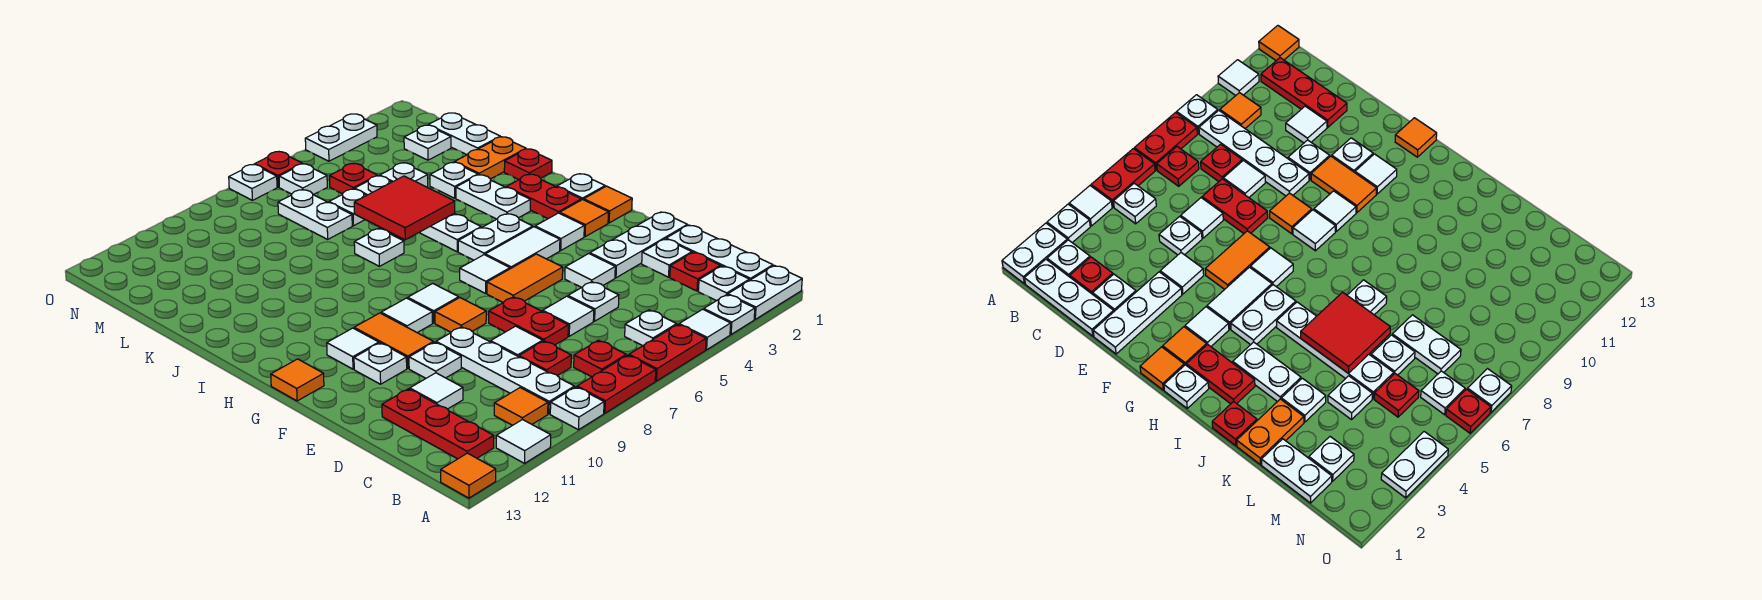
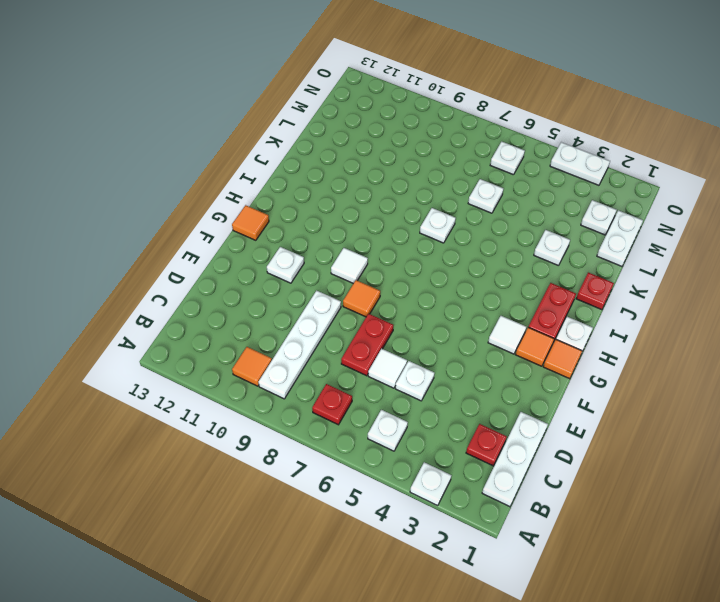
none -> white 1x2 plate [728,266,802,319]
none -> white 1x1 tile [679,309,731,350]
none -> red 1x2 plate [629,325,706,381]
none -> red 1x2 plate [577,355,656,413]

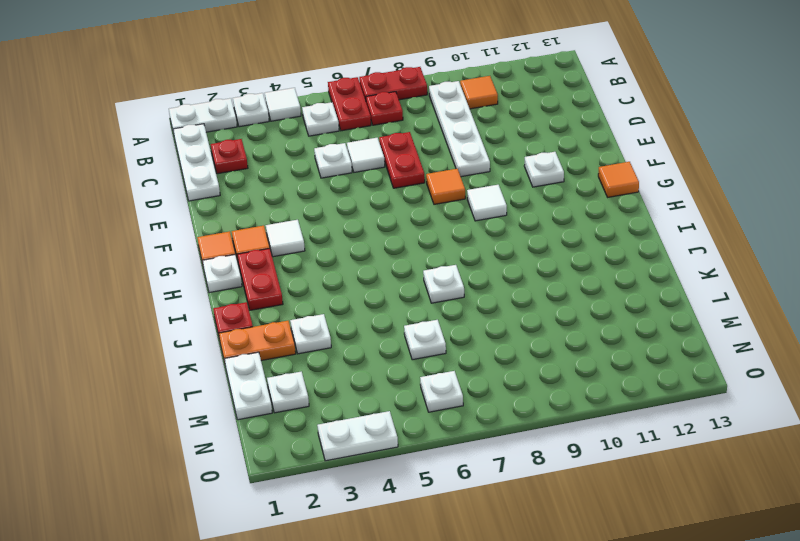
red 1x2 plate [328,77,371,131] -> red 1x2 plate turned to [629,325,706,381]
none -> white 1x1 plate [550,387,604,430]
none -> white 1x1 tile [496,419,551,463]
none -> orange 1x1 tile [441,453,496,498]
none -> white 1x1 plate [698,266,749,301]

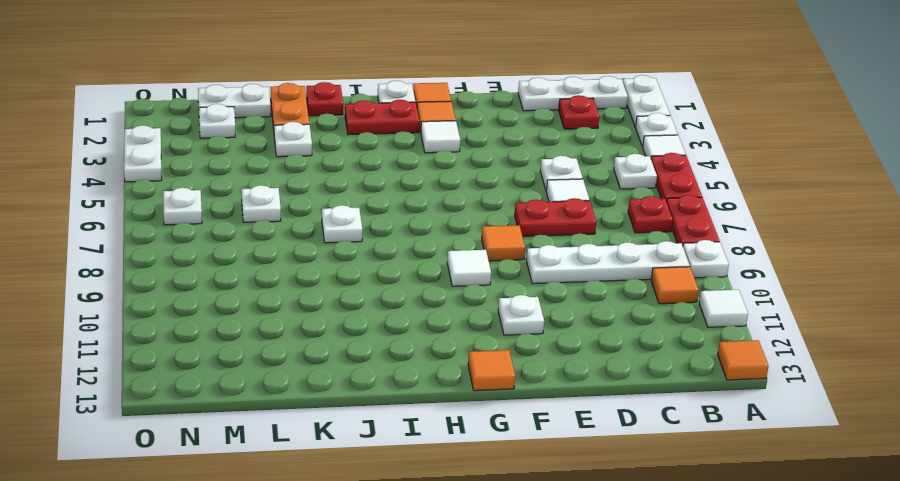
none -> white 1x1 plate [698,266,749,301]
none -> red 1x3 plate [382,389,494,459]
none -> red 1x1 plate [519,341,571,376]
none -> white 1x1 plate [642,239,692,277]

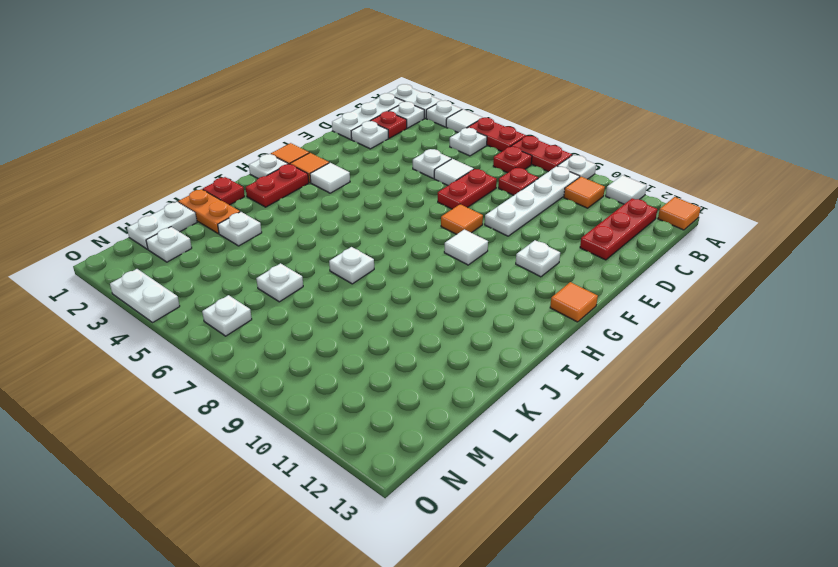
none -> white 1x1 tile [491,326,543,357]
none -> white 1x1 tile [410,373,463,409]
none -> white 1x3 plate [590,212,687,278]
none -> white 1x1 tile [565,254,615,287]

